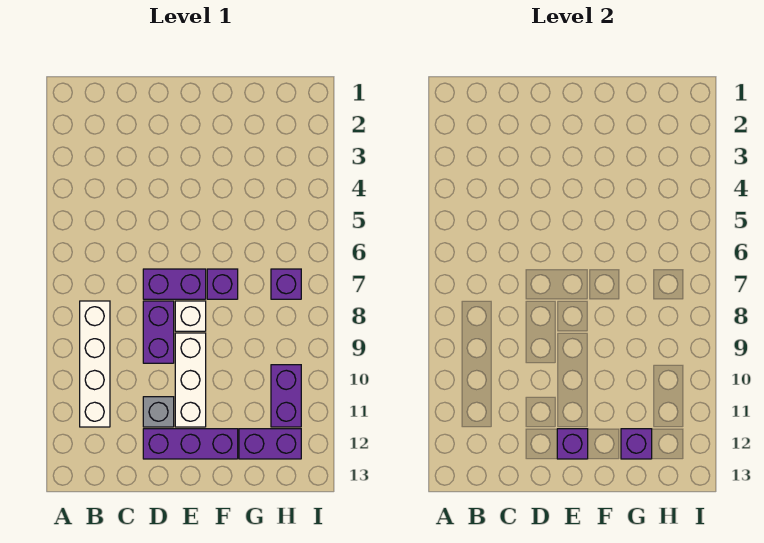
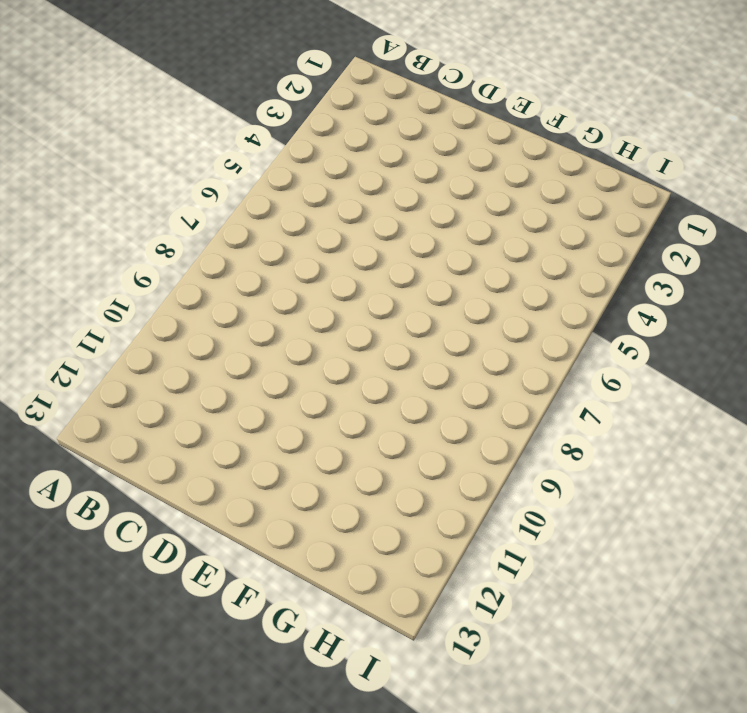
none -> white 1x4 brick [80,301,110,427]
none -> purple 1x2 brick [143,269,206,299]
none -> purple 1x2 brick [143,301,174,363]

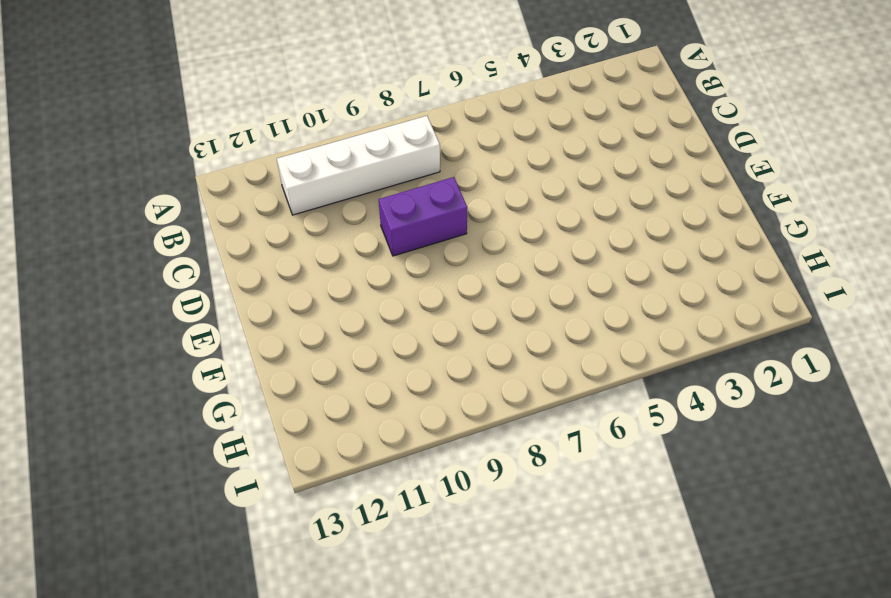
none -> purple 1x2 brick [143,269,206,299]
none -> grey 1x1 brick [143,397,174,427]
none -> purple 1x3 brick [143,429,238,459]

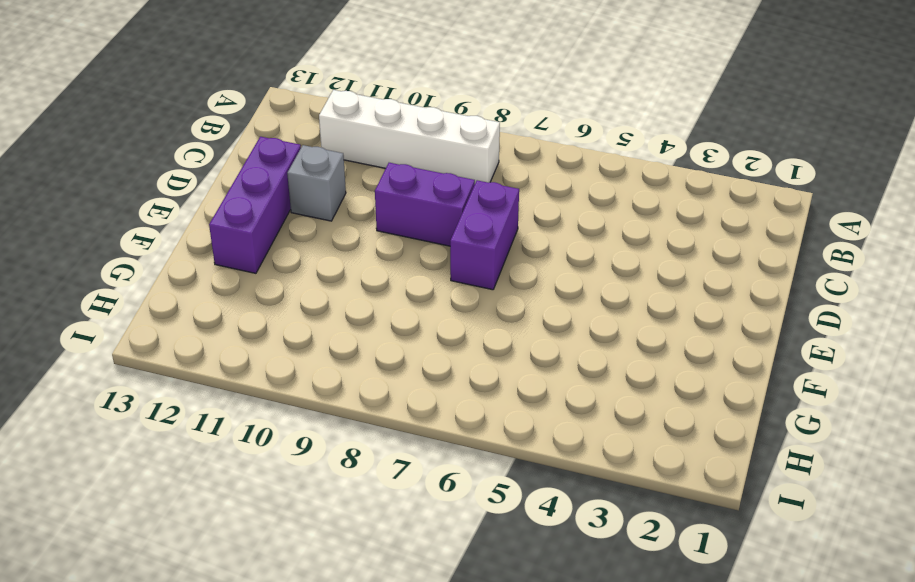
none -> white 1x1 brick [175,301,206,331]
none -> white 1x3 brick [175,333,206,427]
none -> purple 1x1 brick [207,269,238,299]

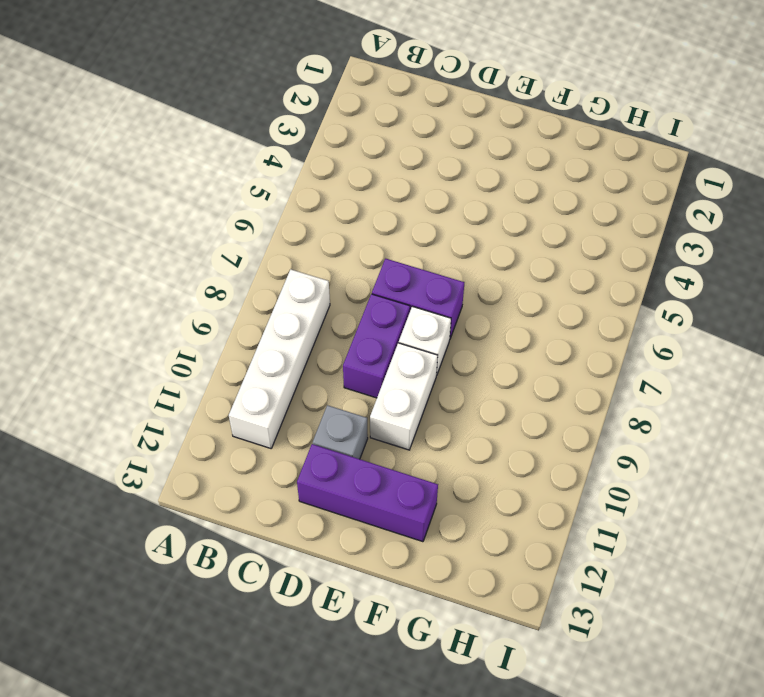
white 1x2 brick [370,343,438,450] -> white 1x3 brick [175,333,206,427]
none -> purple 1x1 brick [207,269,238,299]
none -> purple 1x2 brick [239,429,301,459]
none -> purple 1x1 brick [271,269,301,299]

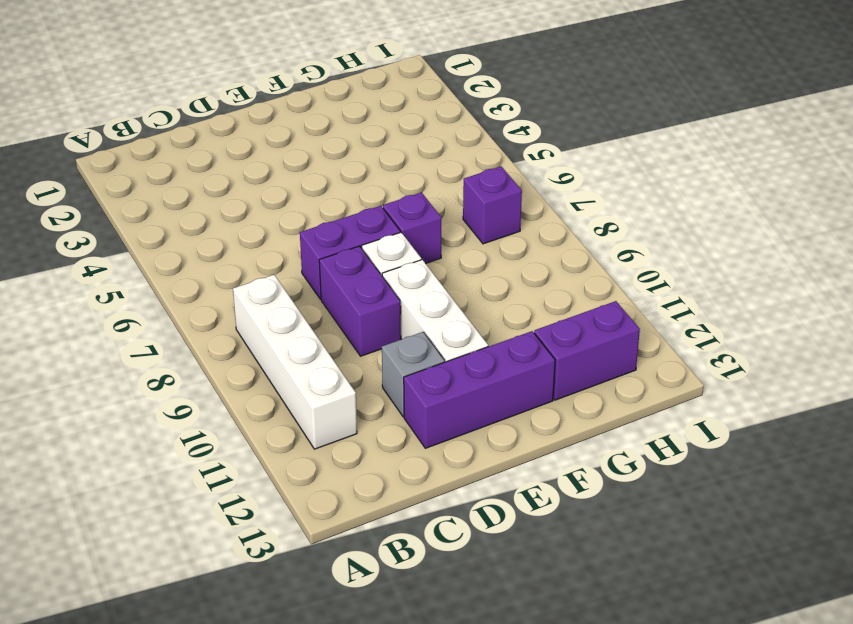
none -> purple 1x2 brick [271,365,301,427]
none -> purple 1x1 brick [557,429,588,459]
none -> purple 1x1 brick [621,429,652,459]

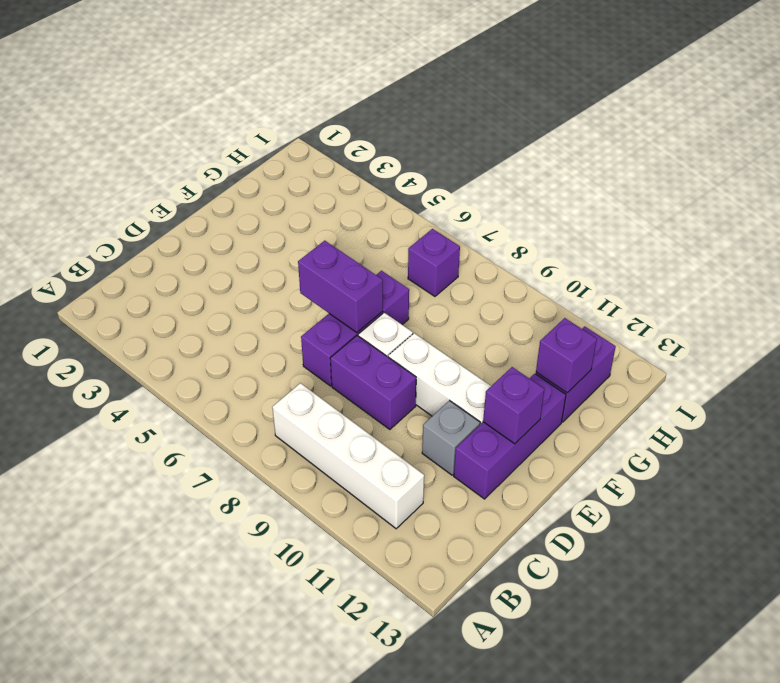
purple 1x2 brick [298,241,383,333] -> purple 1x2 brick moved to [271,365,301,427]

